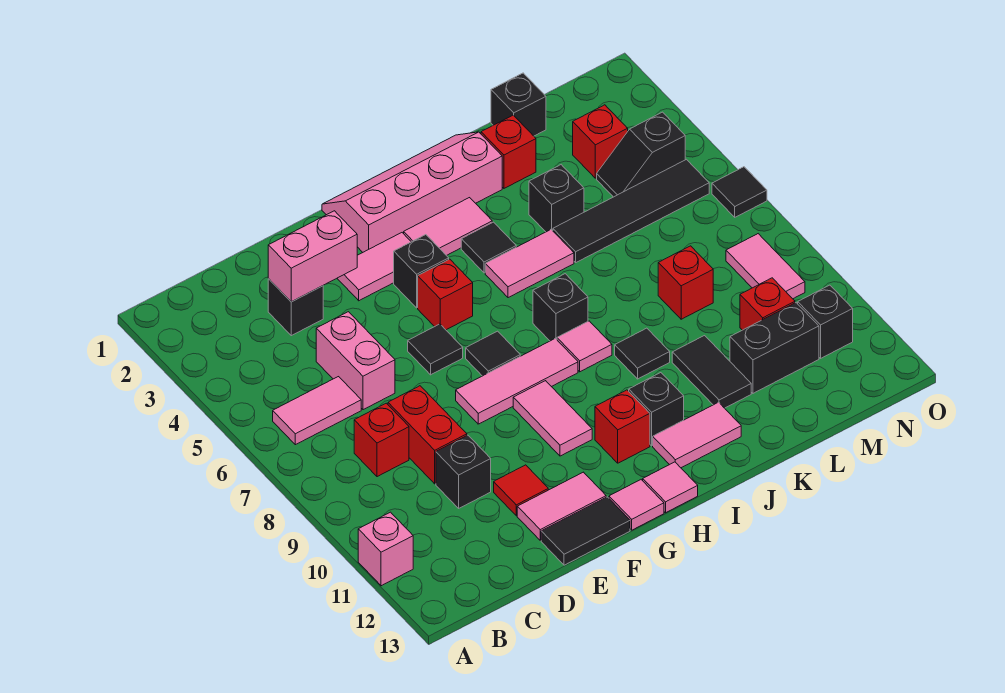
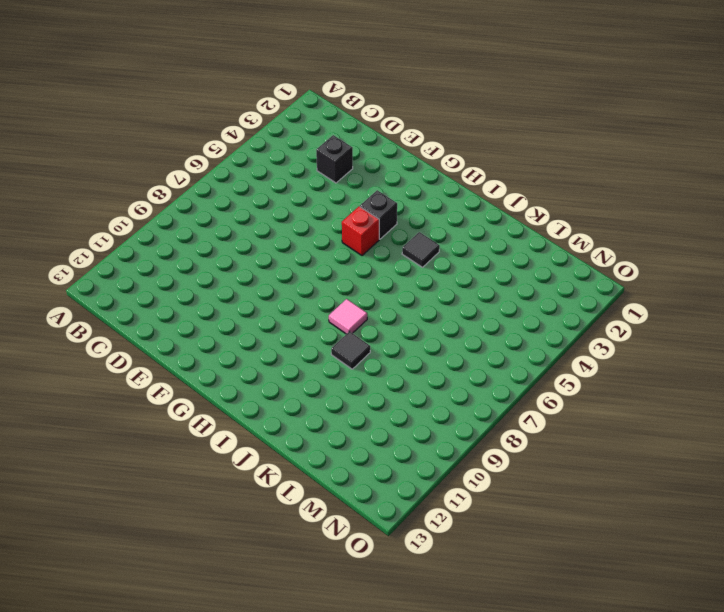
none -> pink 1x1 brick [358,512,413,586]
none -> pink 1x2 tile [273,377,361,445]
none -> red 1x1 brick [354,403,409,477]
none -> pink 1x2 brick [316,312,395,410]

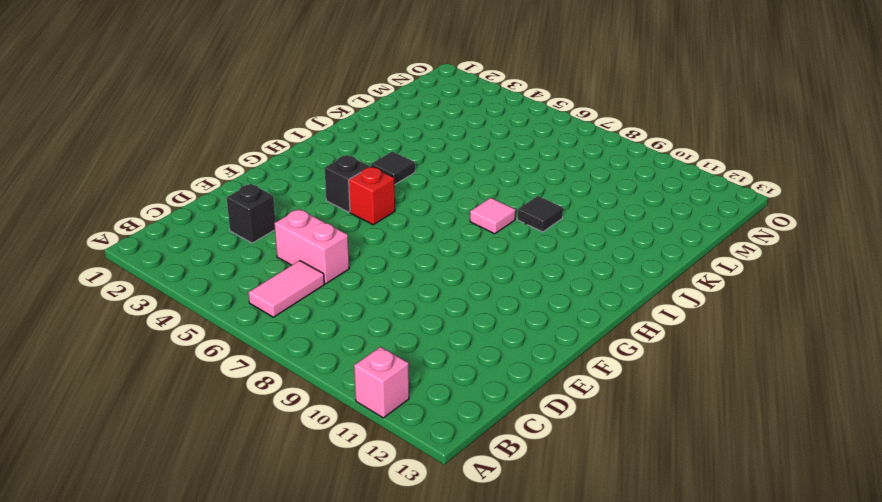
none -> red 1x1 brick [354,403,409,477]
none -> red 1x2 brick [388,386,467,484]
none -> black 1x1 brick [436,435,491,508]
none -> red 1x1 tile [494,465,548,516]

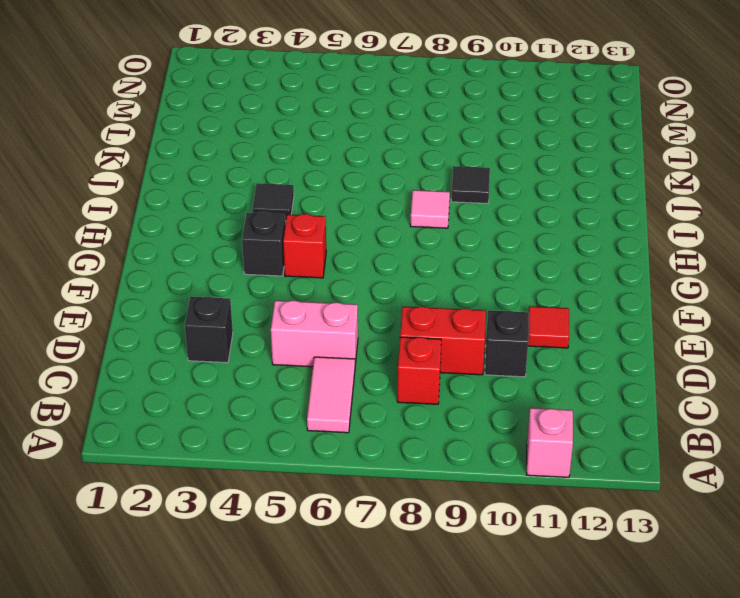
none -> pink 1x2 tile [517,472,606,540]
none -> black 1x2 tile [541,497,630,565]
none -> pink 1x2 tile [337,233,411,301]
none -> black 1x1 tile [408,324,463,375]

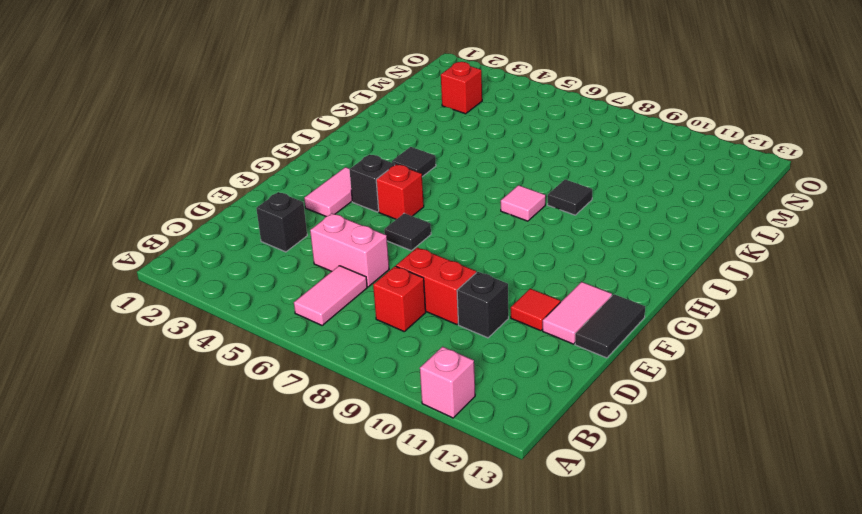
none -> pink 1x3 tile [456,338,578,424]
none -> pink 2x4 slope [322,132,502,252]
none -> black 1x1 tile [466,331,520,376]
none -> pink 1x2 tile [513,381,592,456]

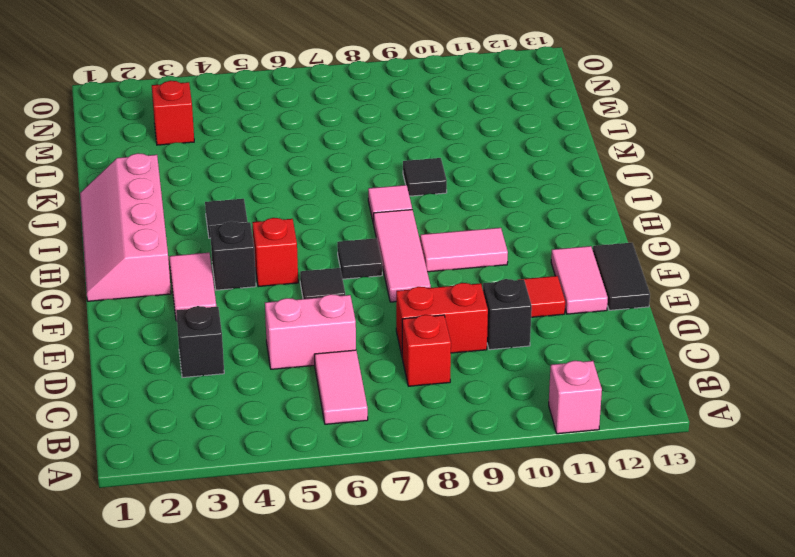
none -> pink 1x1 tile [609,480,664,530]
none -> pink 1x2 tile [404,198,492,256]
none -> red 1x1 brick [595,390,650,463]
none -> pink 1x1 tile [643,462,698,513]

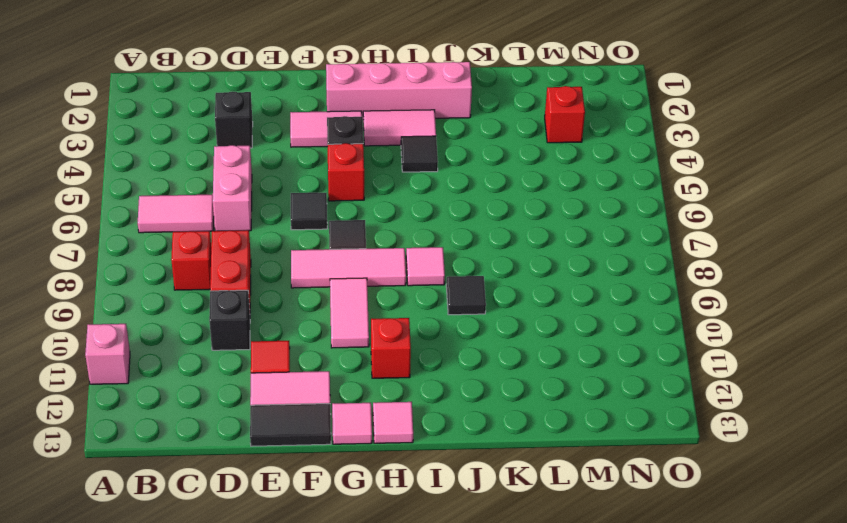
none -> pink 1x2 tile [485,229,574,298]
none -> black 1x1 brick [533,274,588,341]
none -> black 1x1 brick [629,373,684,446]
none -> pink 1x2 tile [653,402,741,468]

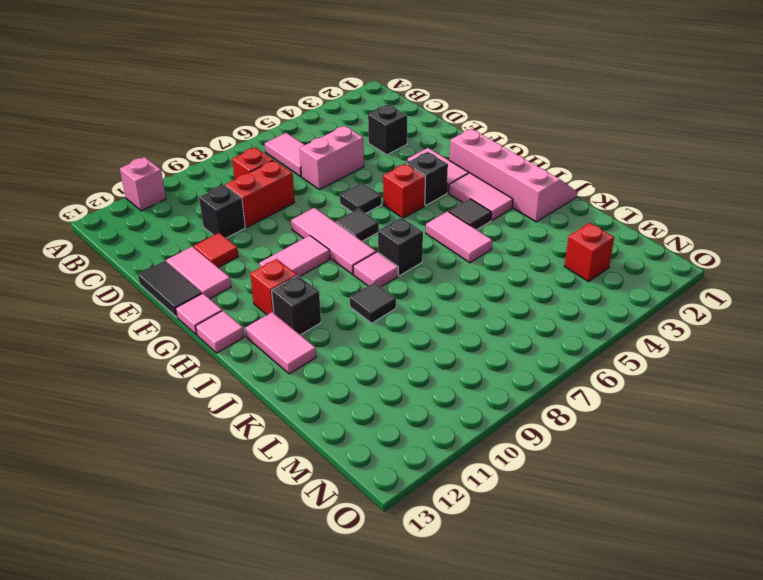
none -> red 1x1 brick [481,115,536,188]
none -> black 1x1 brick [529,165,584,232]
none -> black 1x4 tile [553,159,709,262]
none -> black 1x2 tile [672,336,751,408]

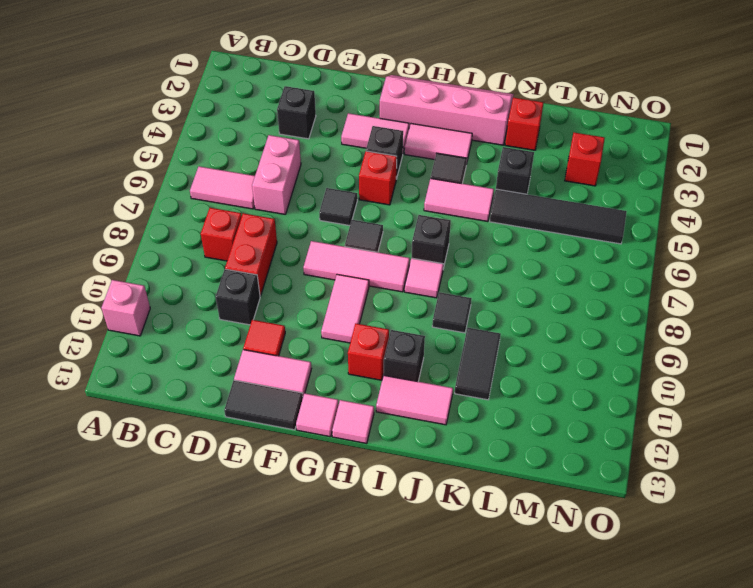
none -> black 1x1 brick [491,73,546,136]
none -> red 1x1 brick [658,246,713,319]
none -> black 1x2 brick [730,303,819,393]
none -> black 1x2 slope [597,112,685,197]

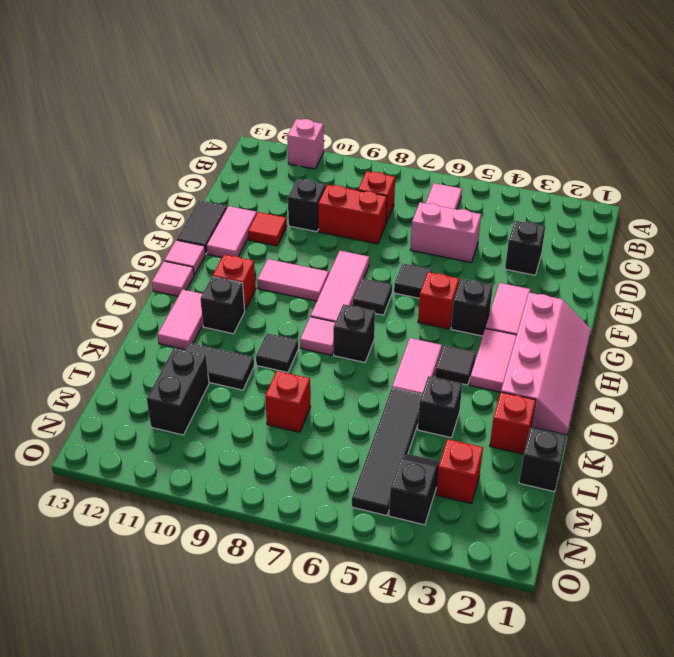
none -> red 1x1 brick [740,278,795,330]
none -> pink 1x2 tile [726,234,805,299]
none -> black 1x1 brick [798,285,853,358]
none -> black 1x1 tile [712,167,767,217]

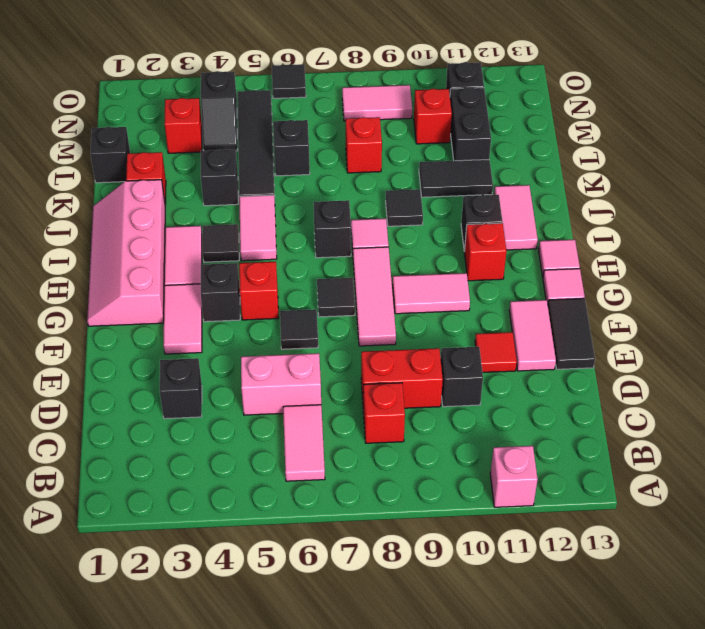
black 1x1 brick [273,120,310,176] -> none
none -> pink 1x2 brick [268,211,357,302]

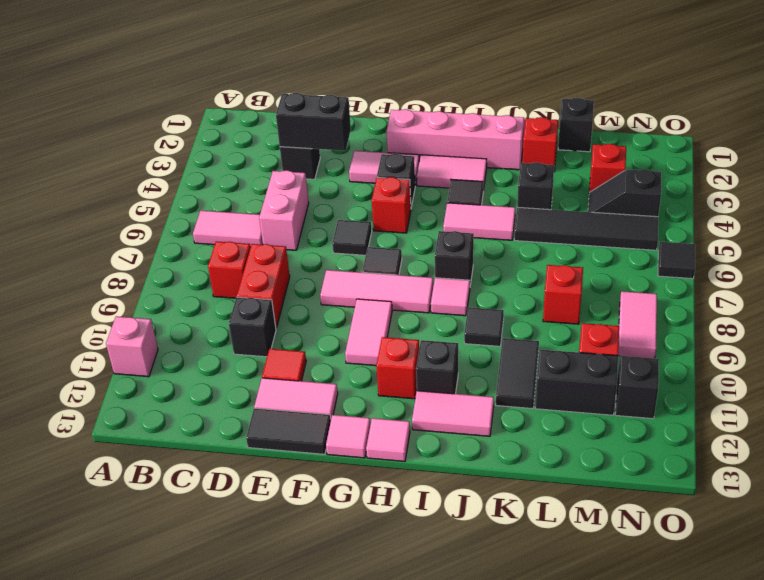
black 1x2 brick [276,93,351,151] -> pink 1x2 brick [268,211,357,302]

